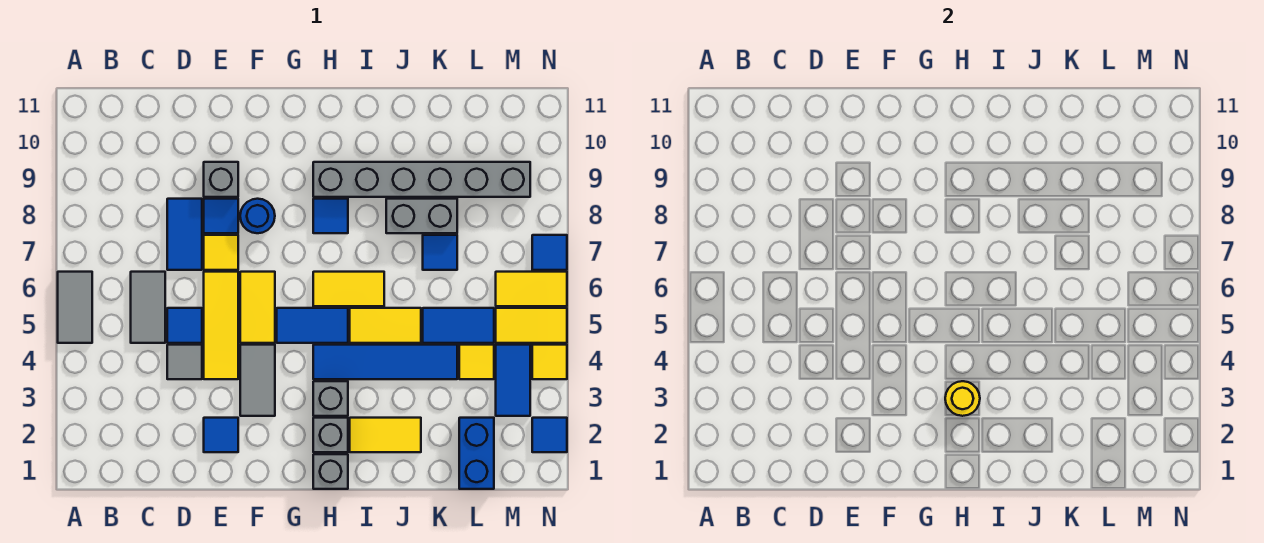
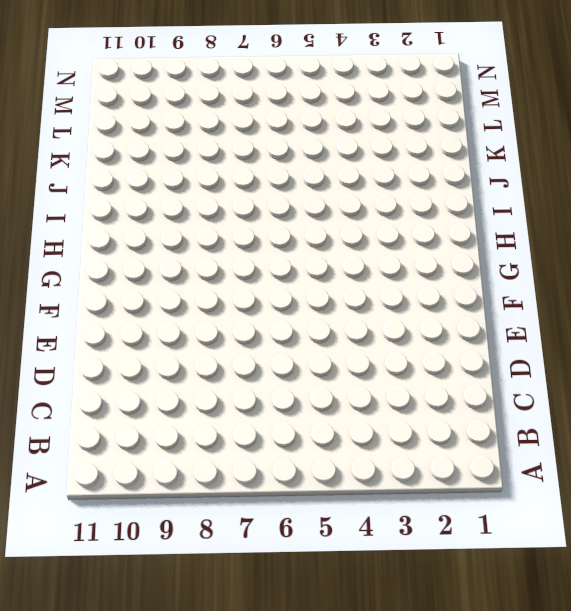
none -> grey 1x2 tile [58,272,92,343]
none -> grey 1x2 tile [131,272,165,343]
none -> grey 1x1 tile [167,345,202,379]
none -> blue 1x1 tile [167,308,202,343]

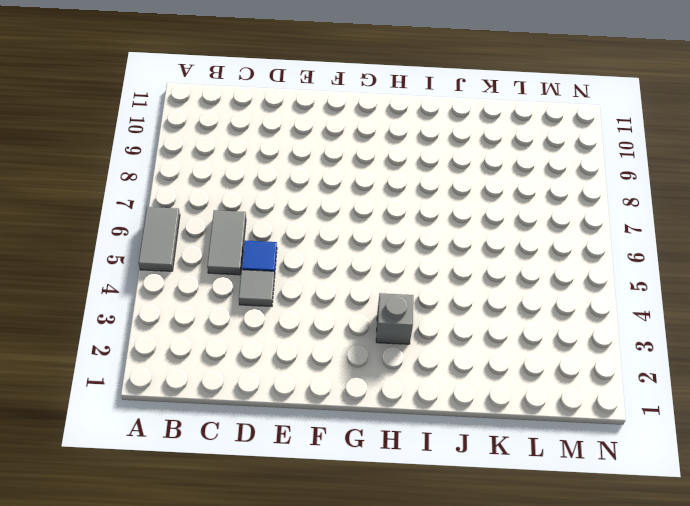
none -> blue 1x2 tile [167,199,202,270]
none -> blue 1x1 tile [204,418,238,452]
none -> yellow 1x3 tile [204,272,238,379]
none -> yellow 1x1 tile [204,235,238,270]

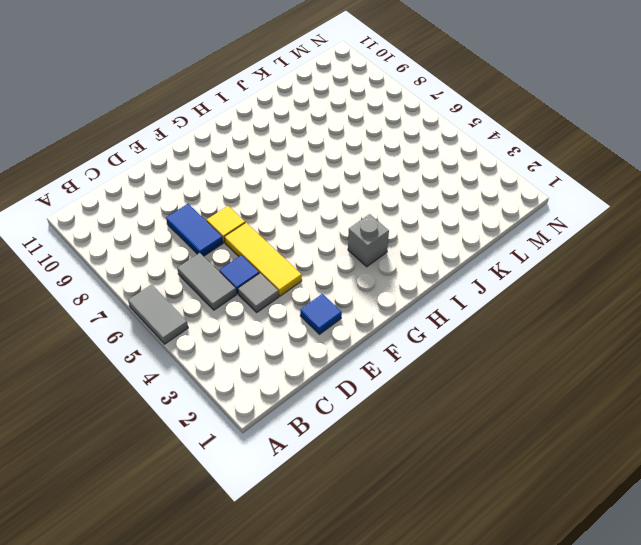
none -> blue 1x1 tile [204,199,238,233]
none -> grey 1x1 brick [204,162,238,197]
none -> grey 1x2 tile [240,345,275,416]
none -> yellow 1x2 tile [240,272,275,343]

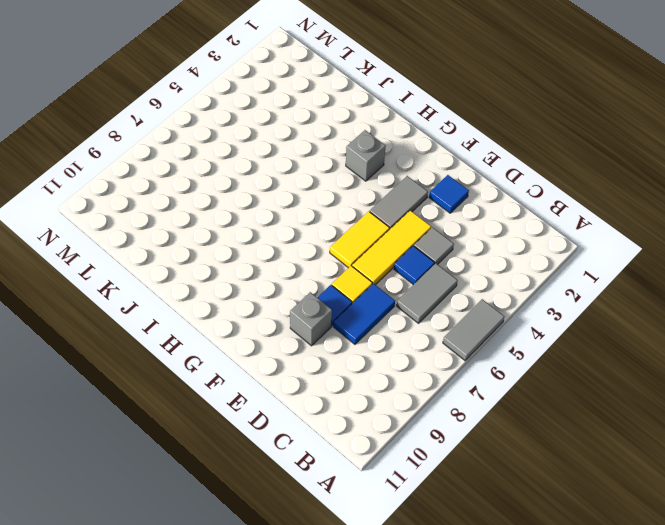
none -> blue 1x1 round brick [240,199,275,233]
none -> blue 1x2 tile [277,308,348,343]
none -> grey 1x1 brick [313,454,348,489]
none -> grey 1x1 brick [313,418,348,452]

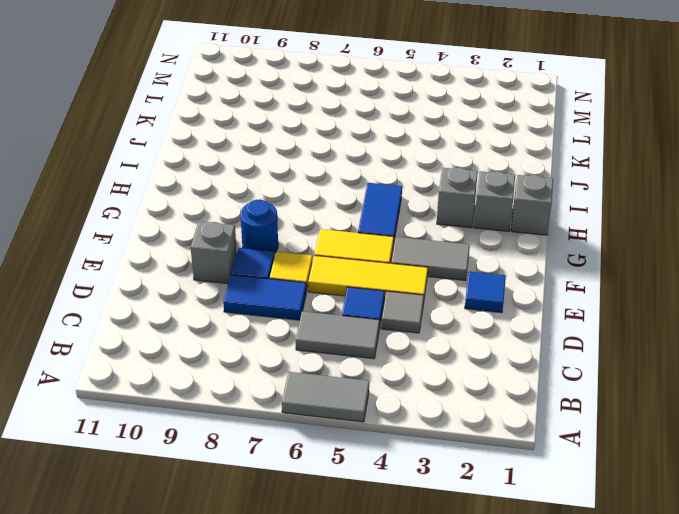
none -> blue 1x4 tile [313,345,457,379]
none -> yellow 1x2 tile [313,272,384,306]
none -> blue 1x1 tile [313,199,348,233]
none -> grey 1x6 brick [313,162,530,197]

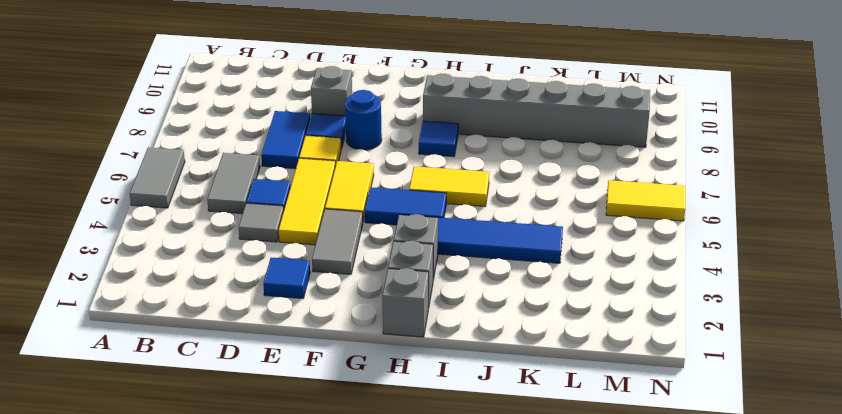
none -> yellow 1x2 tile [350,418,421,452]
none -> yellow 1x2 tile [350,308,421,343]
none -> grey 1x2 brick [386,199,457,233]
none -> blue 1x2 tile [423,308,494,343]

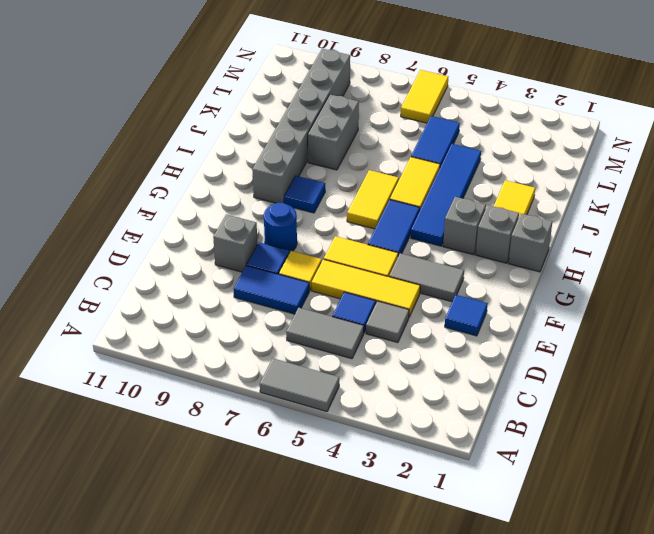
none -> blue 1x1 tile [423,235,457,270]
none -> blue 1x2 brick [459,418,494,489]
none -> yellow 1x1 tile [459,345,494,379]
none -> blue 1x2 tile [496,345,530,416]

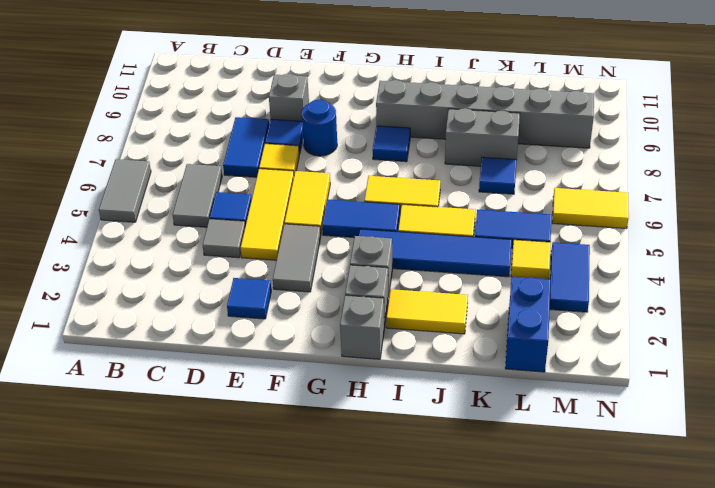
none -> yellow 1x2 tile [496,308,567,343]
none -> blue 1x1 tile [532,418,567,452]
none -> yellow 1x1 tile [532,345,567,379]
none -> blue 1x1 tile [532,235,567,270]

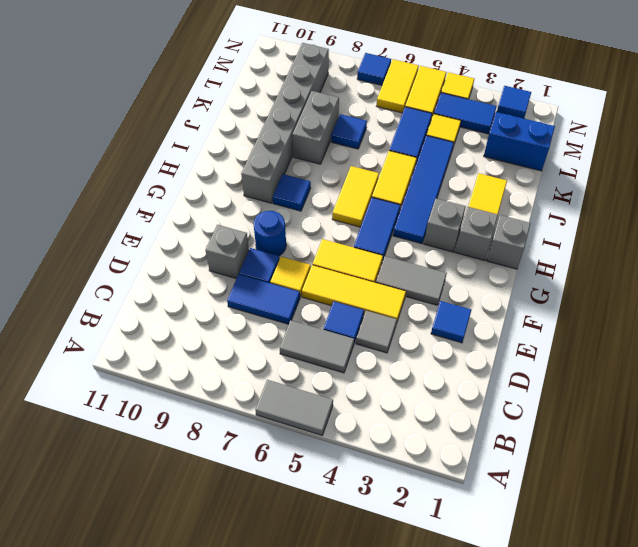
none -> yellow 1x1 round brick [945,381,980,416]

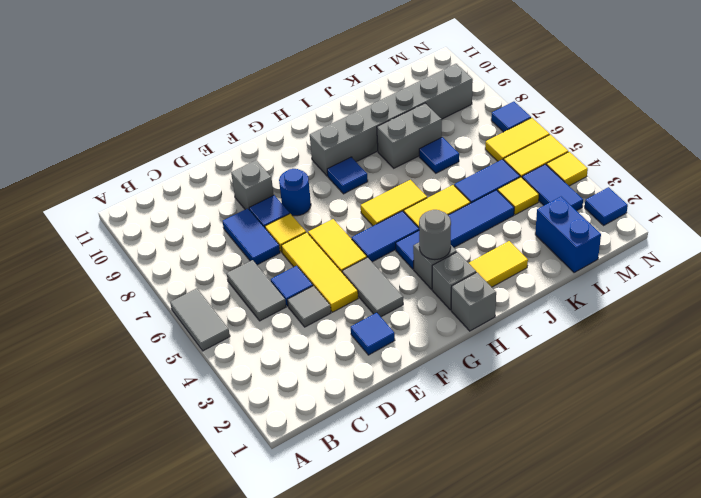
grey 1x1 round brick [419,210,451,260] -> yellow 1x1 round brick [945,381,980,416]

